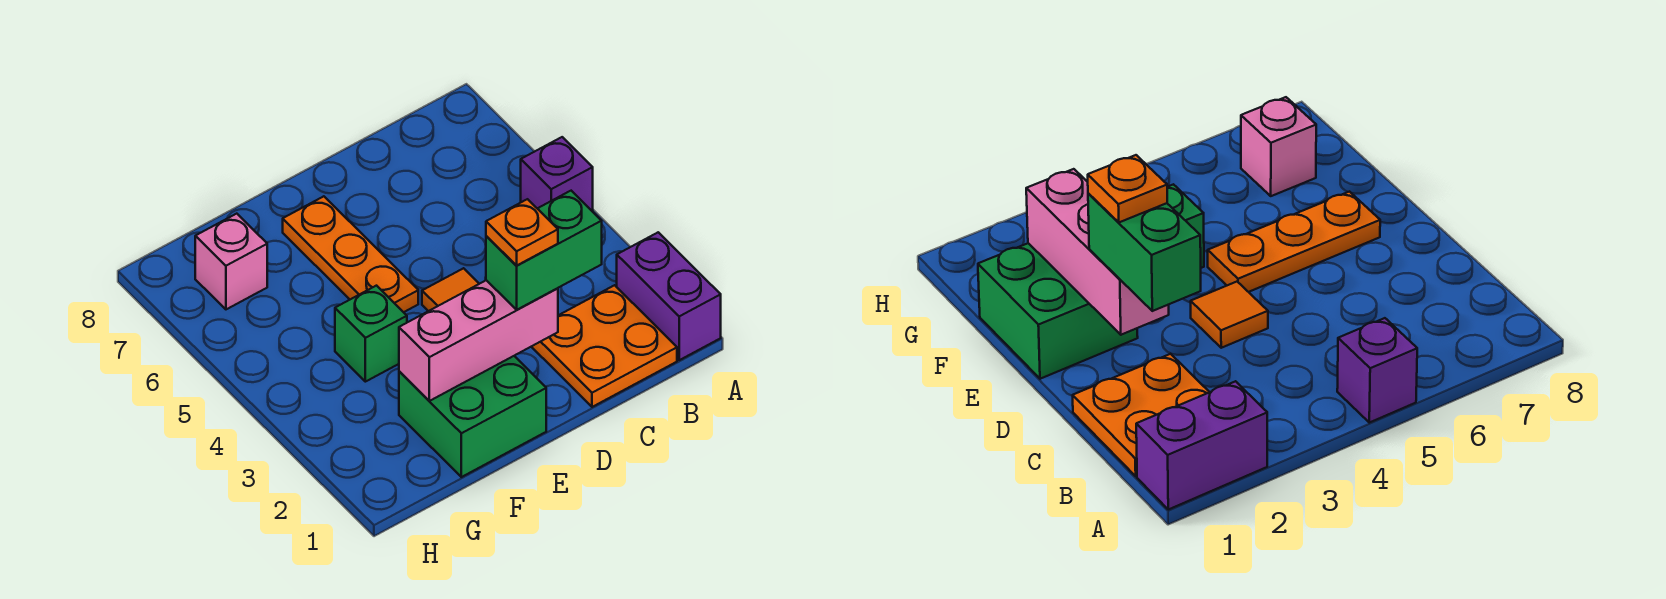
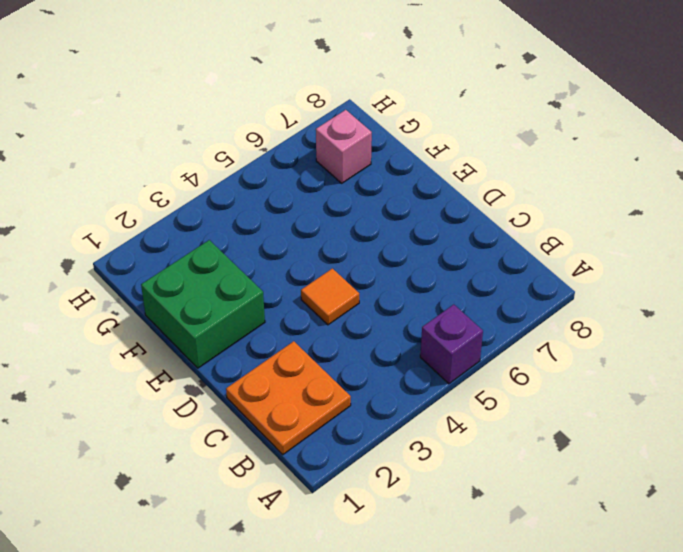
none -> purple 1x2 brick [617,232,721,360]
none -> orange 1x3 plate [283,196,418,312]

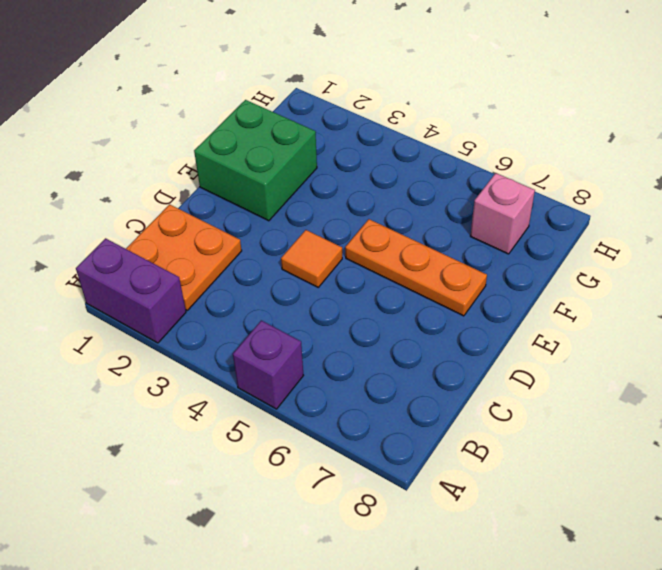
none -> green 1x1 brick [335,286,407,382]
none -> pink 1x3 brick [399,280,558,401]

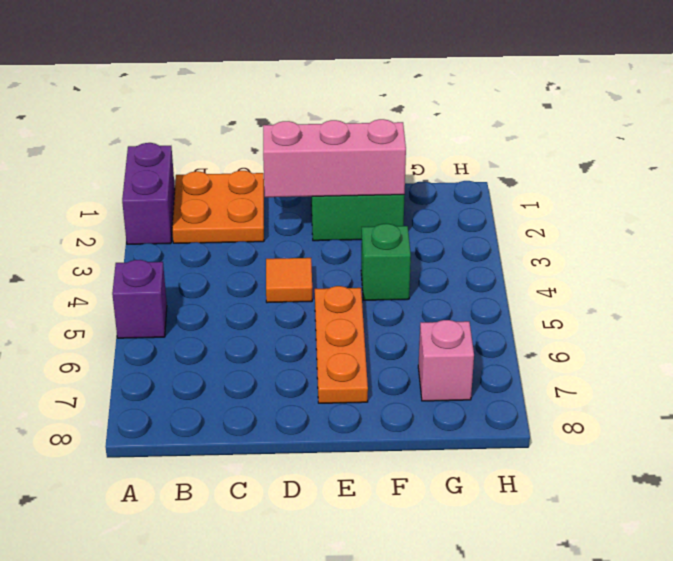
none -> green 1x2 brick [486,191,602,310]
none -> orange 1x1 plate [486,199,558,265]

